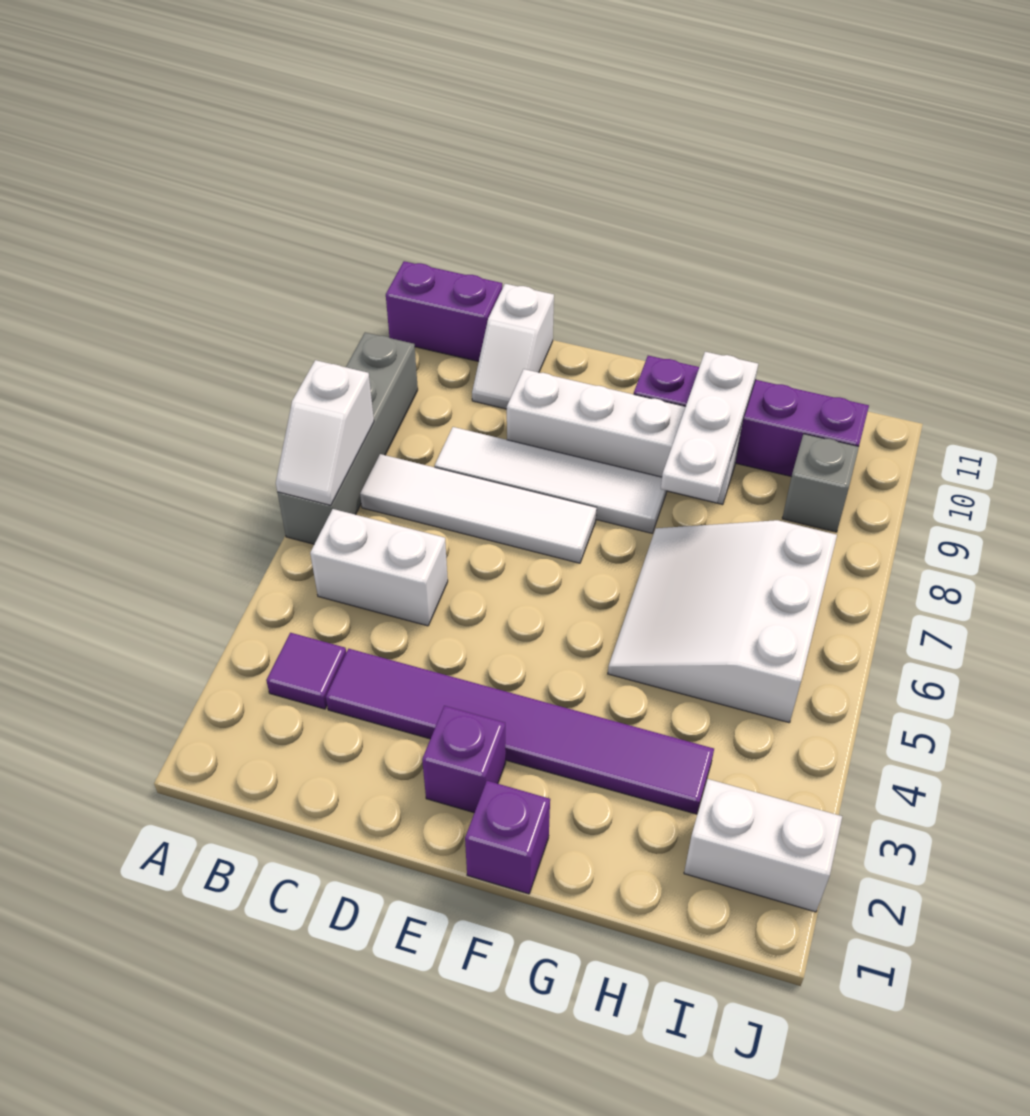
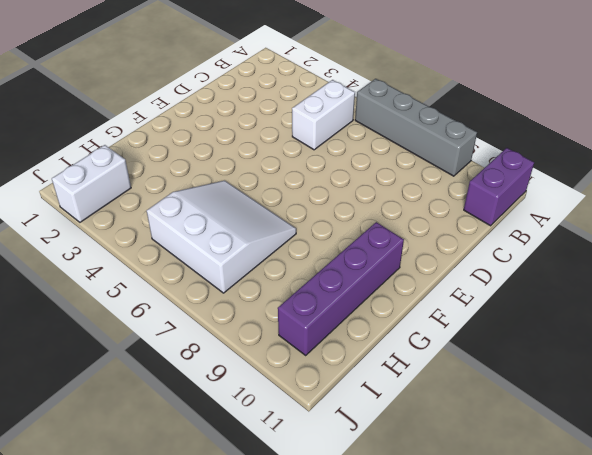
none -> purple 1x1 tile [266,633,346,709]
none -> white 1x4 tile [360,454,597,563]
none -> purple 1x6 tile [326,649,714,814]

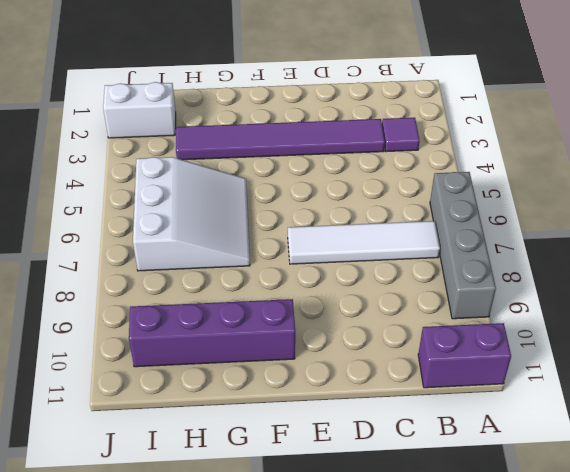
none -> white 1x2 brick [310,509,448,626]
none -> white 1x4 tile [435,427,667,533]
none -> white 1x2 slope [472,284,554,409]

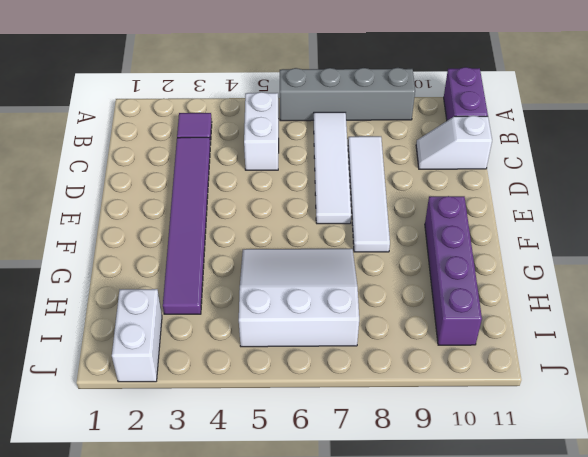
none -> white 1x4 brick [507,369,743,505]
none -> purple 1x1 brick [422,706,506,813]
none -> purple 1x1 brick [465,781,550,894]

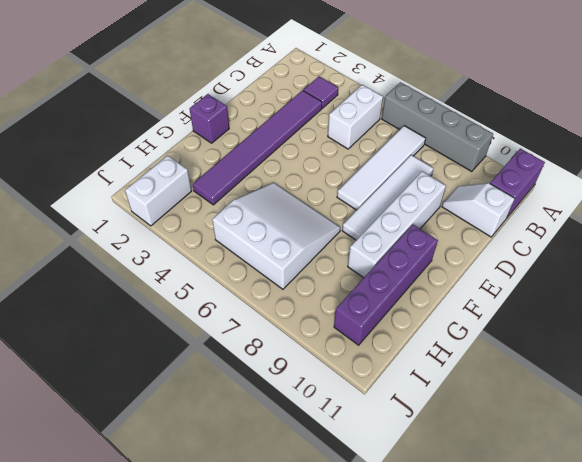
none -> purple 1x1 brick [422,706,506,813]
none -> grey 1x1 brick [782,434,859,532]
none -> white 1x2 slope [276,360,374,505]

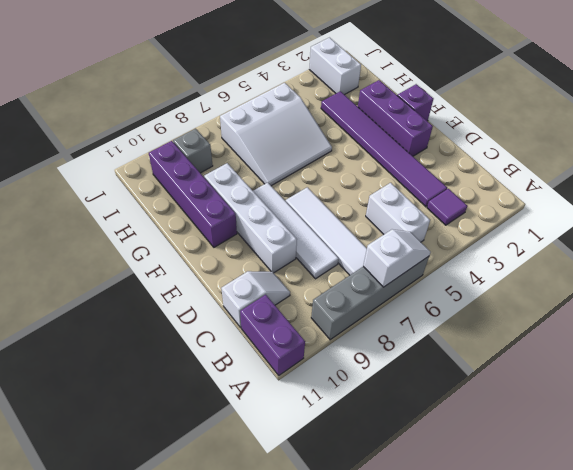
purple 1x3 brick [358,80,433,156] -> purple 1x1 brick [422,706,506,813]
none -> white 1x3 plate [661,352,758,503]

